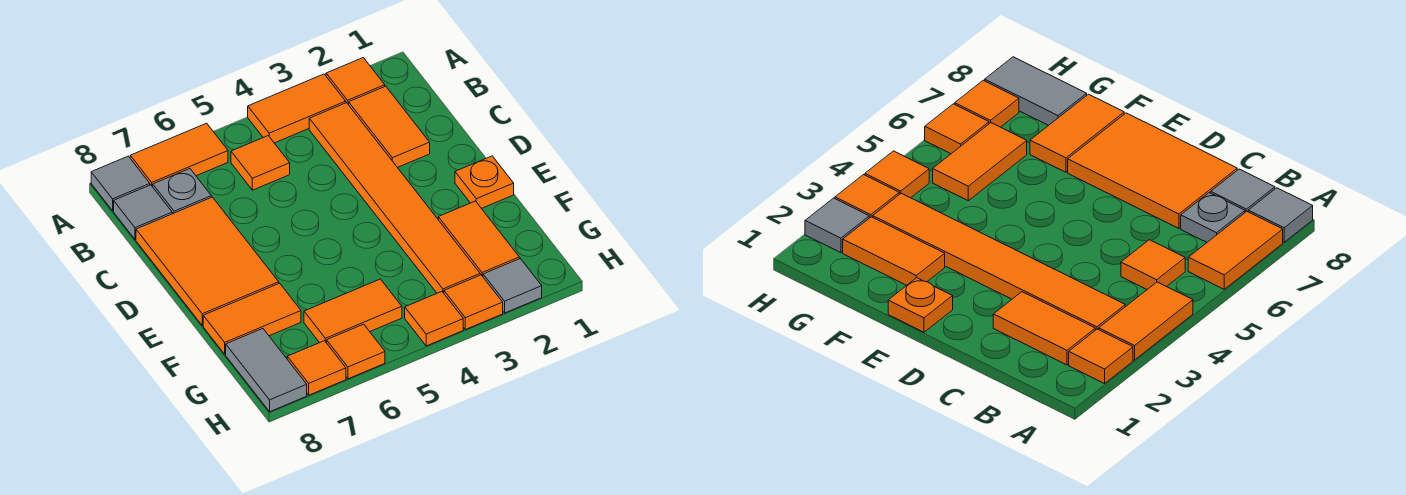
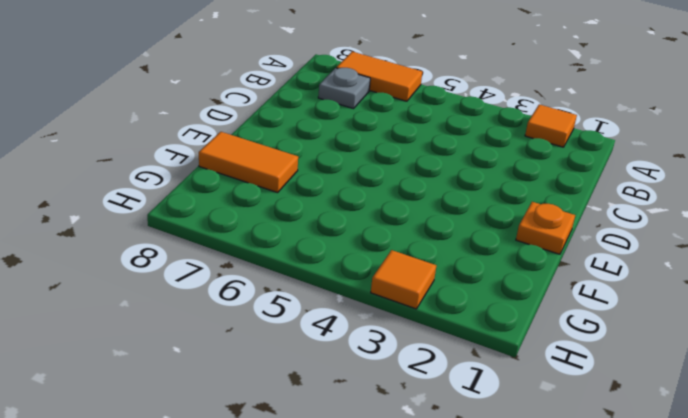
none -> orange 1x2 tile [248,74,346,143]
none -> grey 1x1 tile [91,156,150,211]
none -> orange 1x2 tile [349,86,430,168]

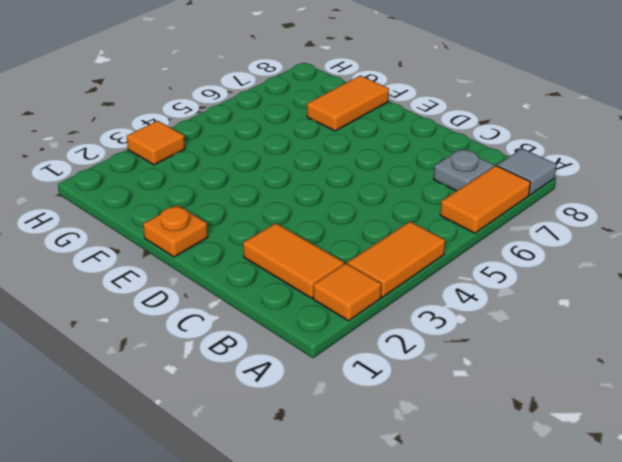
none -> orange 1x6 tile [309,103,480,293]
none -> orange 1x1 tile [231,136,290,190]
none -> grey 1x1 tile [114,185,172,239]

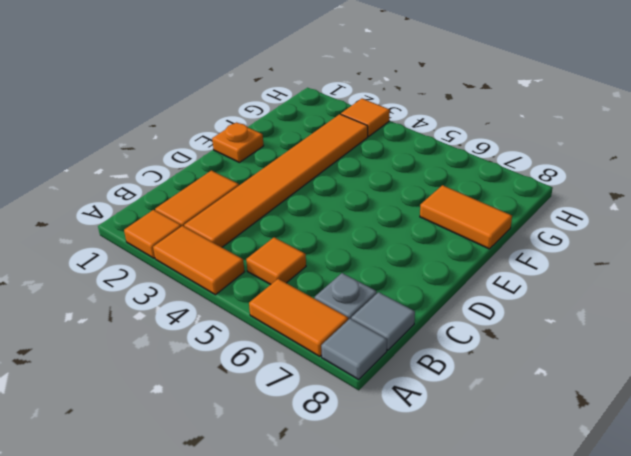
none -> orange 2x3 tile [136,197,279,326]
none -> orange 1x2 tile [438,201,519,276]
none -> orange 1x2 tile [304,279,402,343]

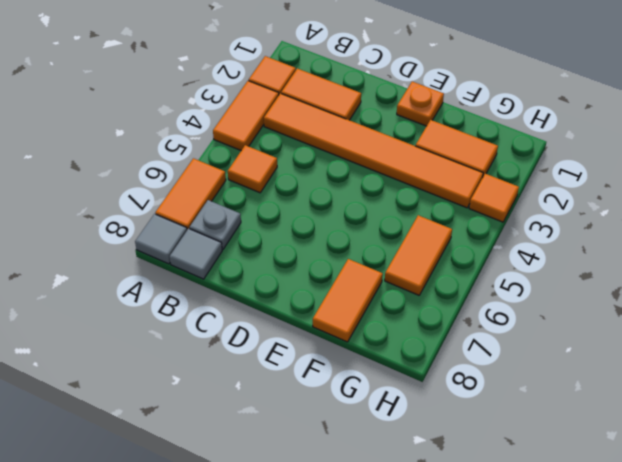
none -> orange 2x3 tile [136,197,279,326]
none -> grey 1x2 tile [226,329,307,412]
none -> grey 1x1 tile [483,259,542,313]

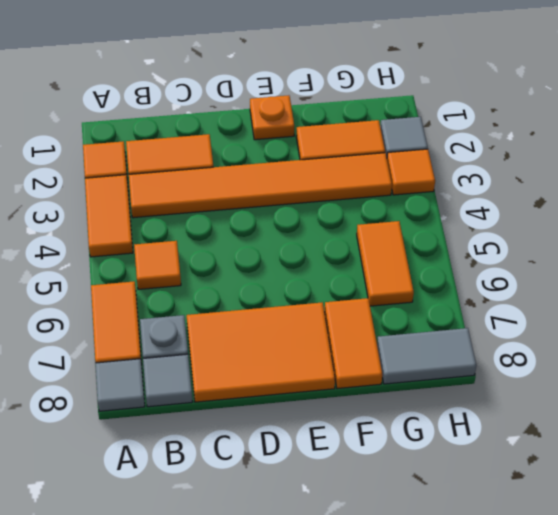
none -> orange 1x1 tile [405,292,463,346]
none -> orange 1x1 tile [327,324,385,379]
none -> orange 1x1 tile [287,341,346,395]

